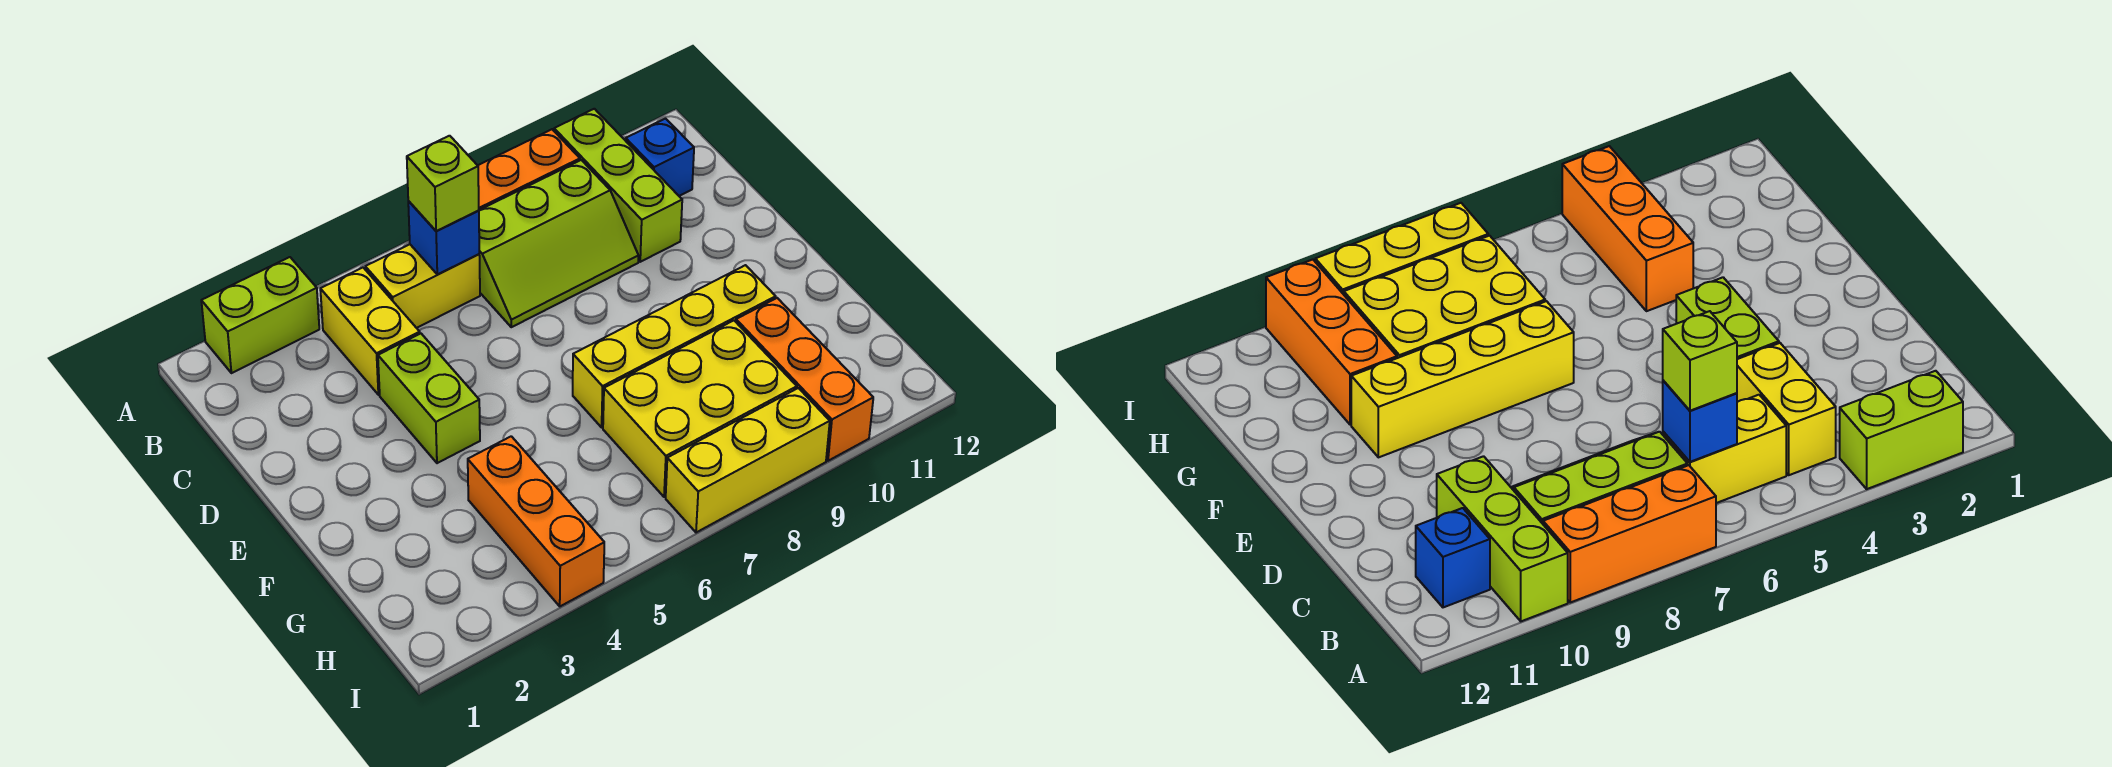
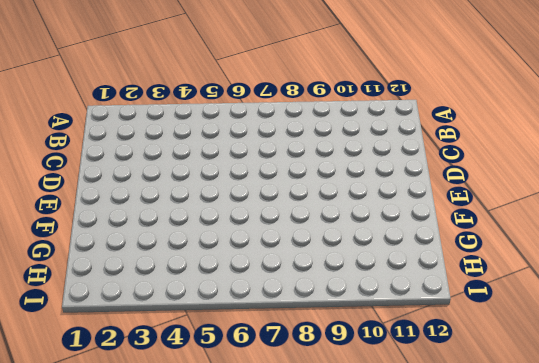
none -> lime 1x2 brick [201,257,319,373]
none -> orange 1x3 brick [478,129,580,210]
none -> lime 1x3 brick [554,109,682,262]

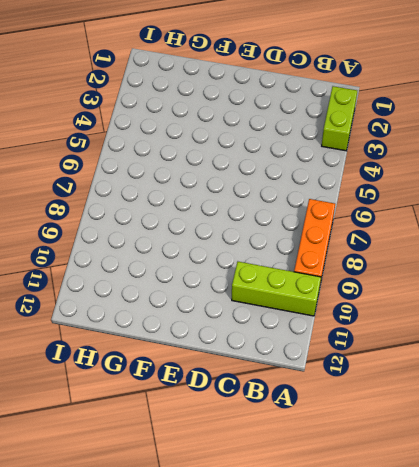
none -> yellow 1x2 brick [320,268,420,395]
none -> yellow 1x2 brick [365,244,480,328]
none -> lime 2x3 slope [479,160,638,327]

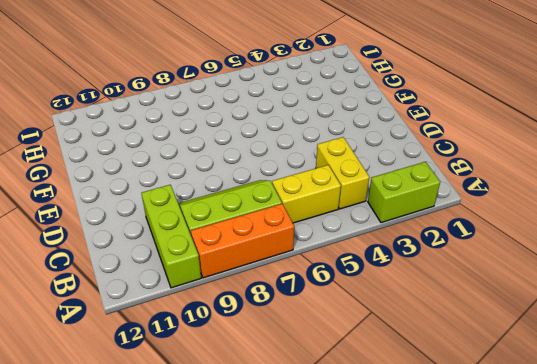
none -> blue 1x1 brick [626,119,694,196]
none -> lime 1x2 brick [378,334,480,463]
none -> yellow 1x4 brick [573,265,776,427]

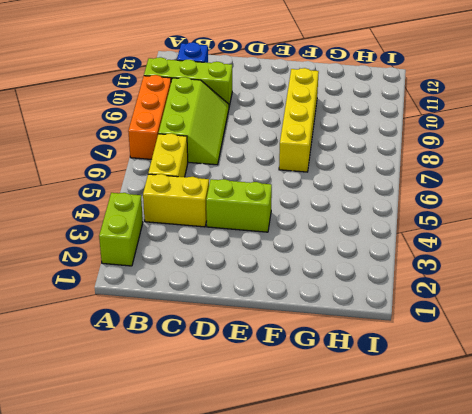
none -> orange 1x3 brick [468,436,604,606]
none -> yellow 2x3 brick [603,321,797,497]
none -> orange 1x3 brick [736,298,873,461]

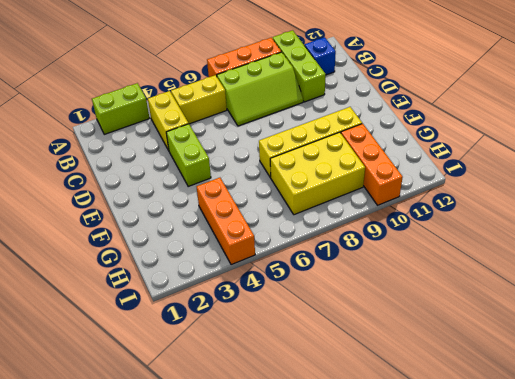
none -> yellow 1x3 brick [666,388,830,533]
none -> blue 1x1 brick [408,201,479,274]
none -> lime 1x1 brick [407,136,479,231]

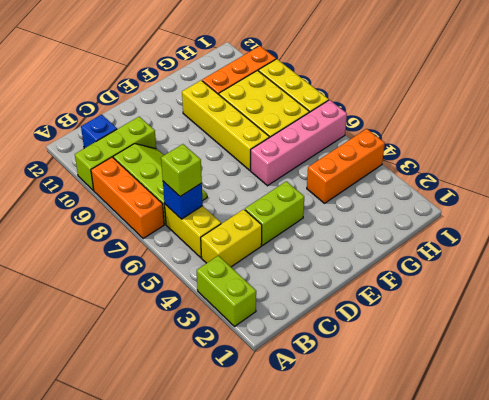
pink 1x4 brick [251,100,347,186] -> none

